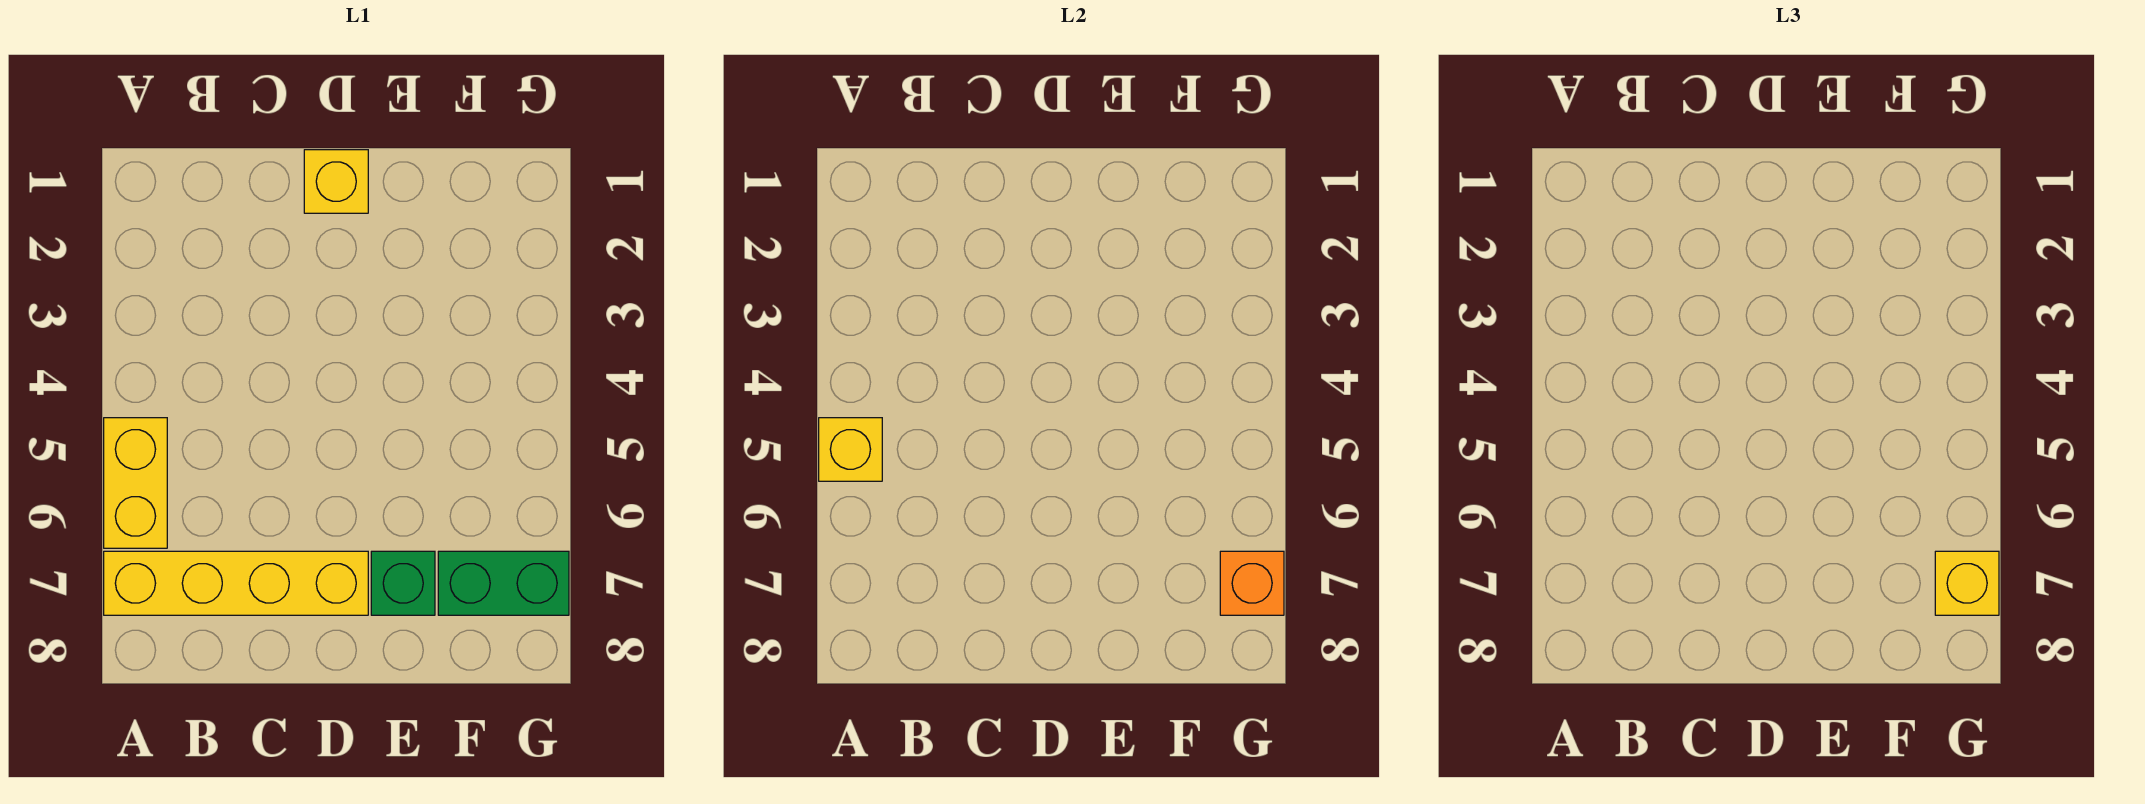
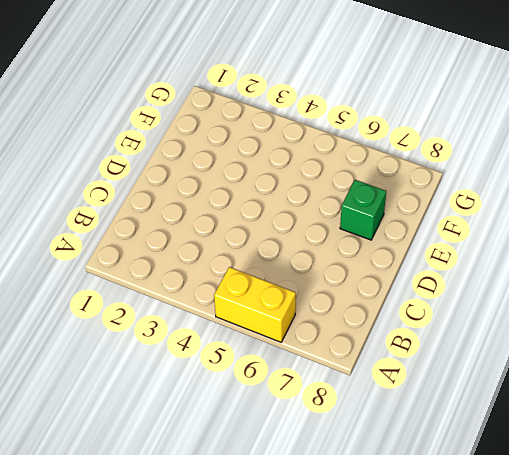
none -> yellow 1x4 brick [104,551,368,615]
none -> yellow 1x1 brick [304,150,368,213]

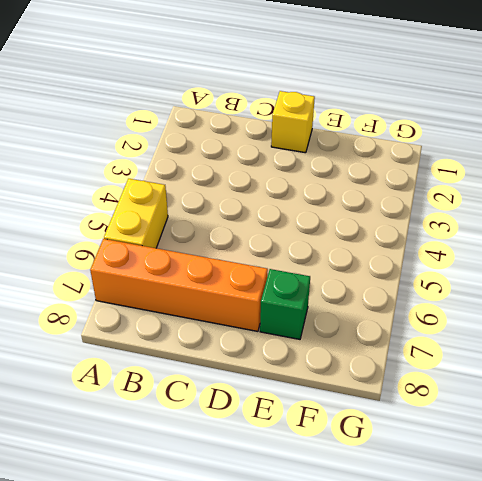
orange 1x4 brick [90,239,268,331] -> yellow 1x4 brick [104,551,368,615]
none -> green 1x2 brick [438,551,569,615]
none -> yellow 1x1 brick [819,418,882,481]

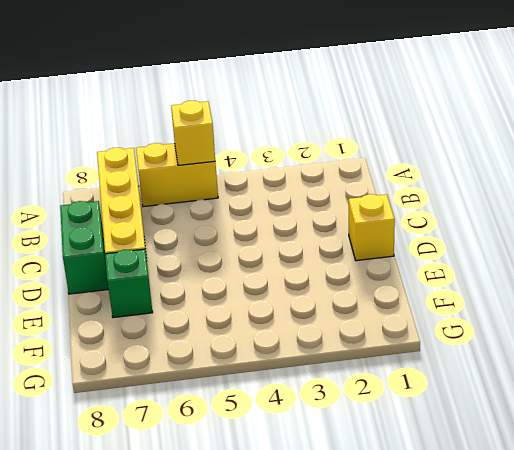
green 1x2 brick [60,201,108,294] -> green 1x2 brick moved to [438,551,569,615]
none -> orange 1x1 brick [1220,551,1284,615]
none -> yellow 1x1 brick [1935,551,1999,615]

